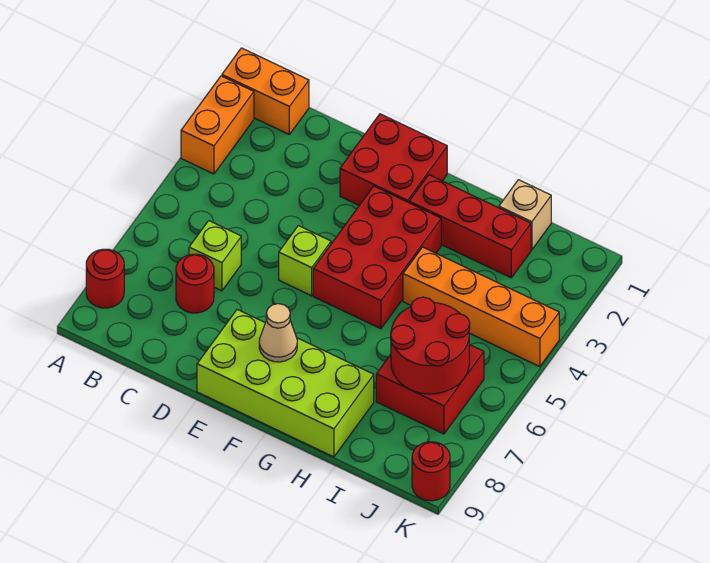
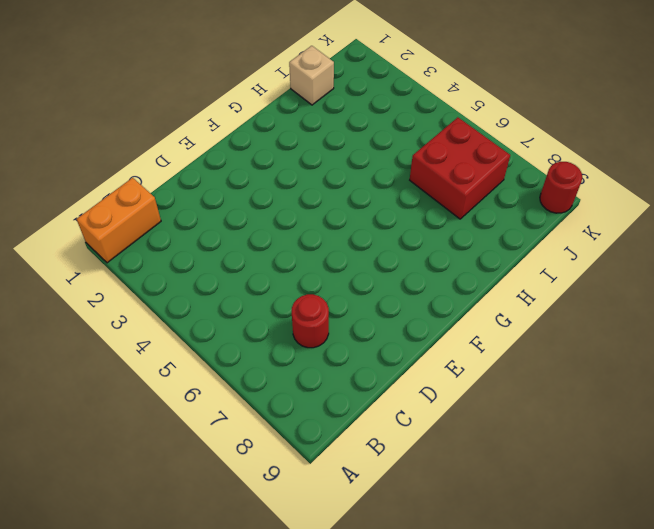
none -> orange 1x2 brick [181,76,254,174]
none -> red 1x1 round brick [86,249,124,308]
none -> lime 1x1 brick [189,221,241,291]

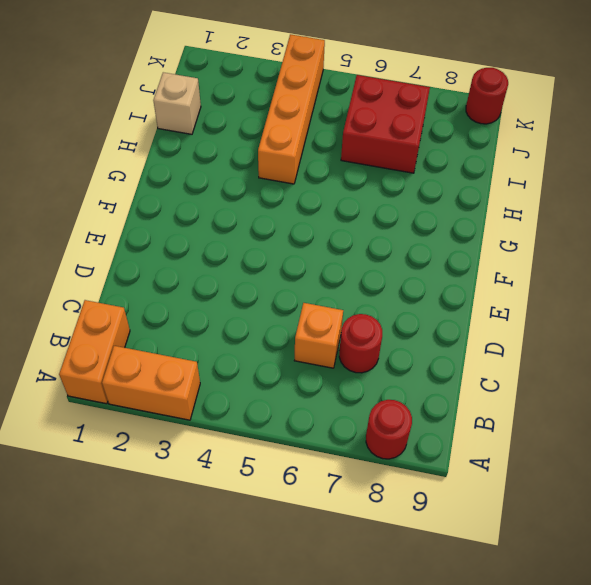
orange 1x1 brick [294,303,343,368] -> lime 1x1 brick [189,221,241,291]
none -> red 2x2 brick [340,114,447,205]
none -> lime 1x1 brick [279,226,331,296]
none -> lime 2x4 brick [197,310,374,457]

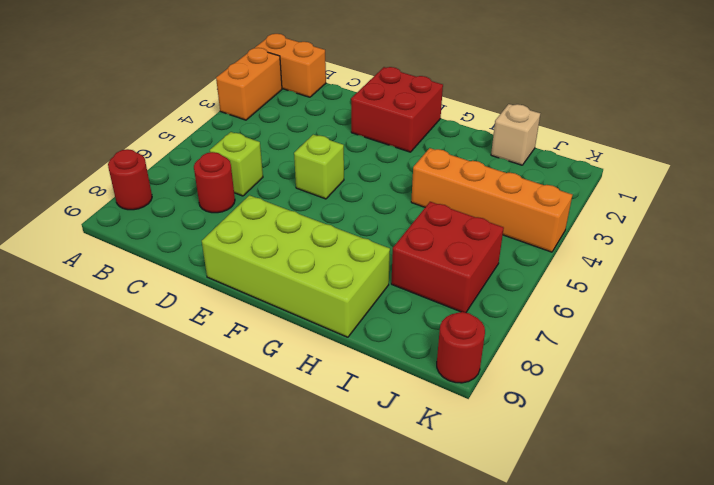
none -> red 2x3 brick [313,186,441,329]
none -> red 1x3 brick [409,175,531,278]
none -> tan 1x1 cone [259,304,297,362]

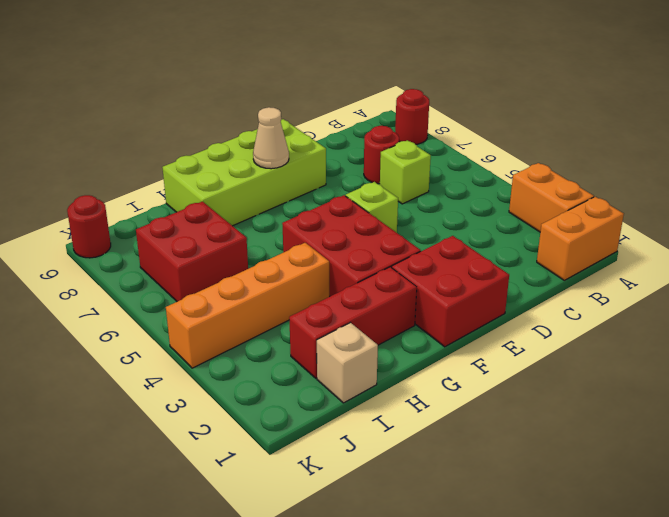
none -> red 2x2 round brick [391,297,470,394]

